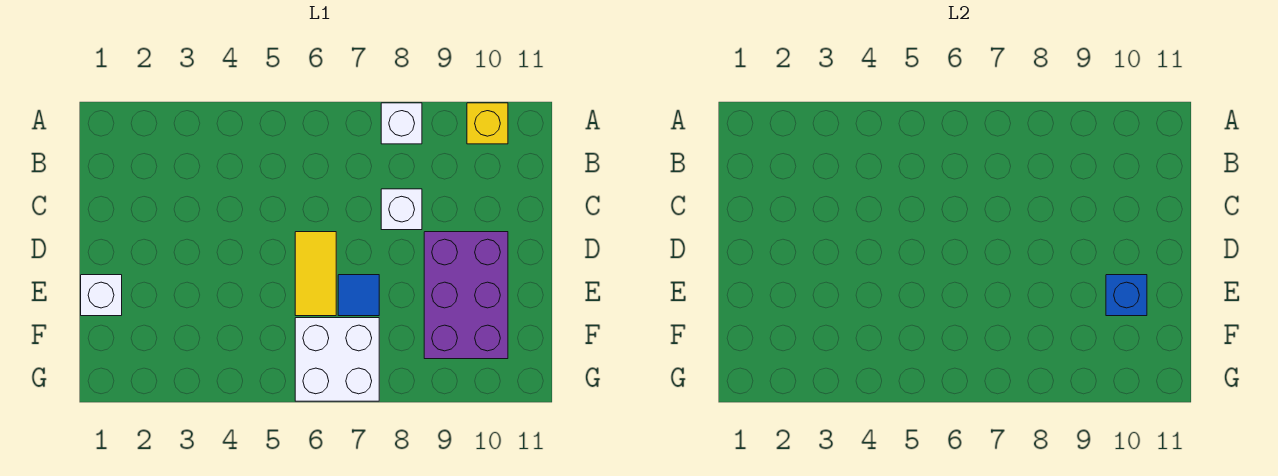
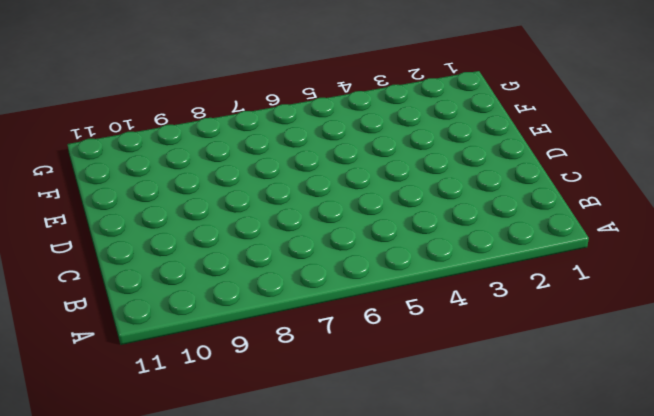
none -> white 1x1 brick [381,103,422,144]
none -> yellow 1x1 brick [467,103,508,144]

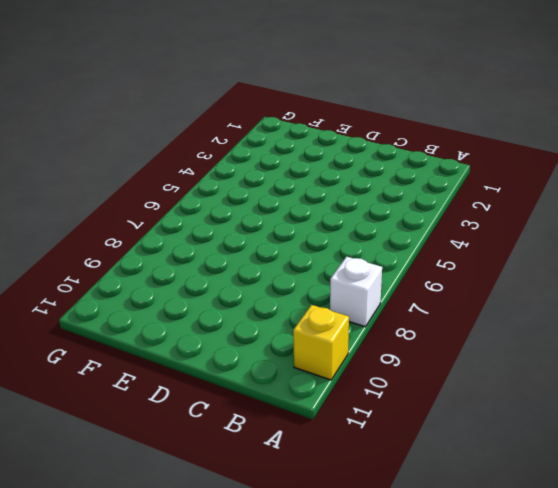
none -> white 1x1 brick [381,189,422,230]
none -> yellow 1x2 tile [295,232,336,316]

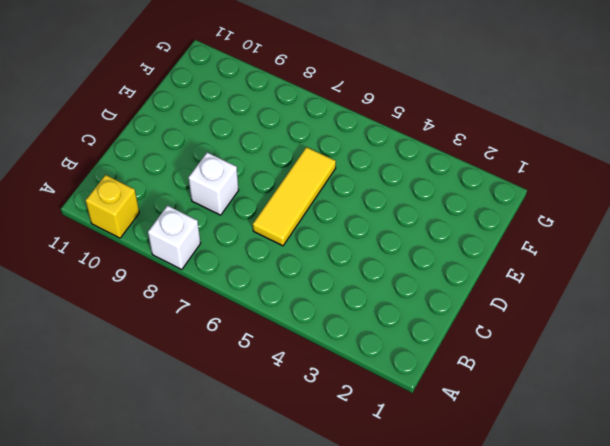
yellow 1x3 tile [253,147,336,246] -> yellow 1x2 tile [295,232,336,316]
none -> purple 2x3 brick [424,232,508,359]
none -> white 1x1 brick [81,275,122,316]

